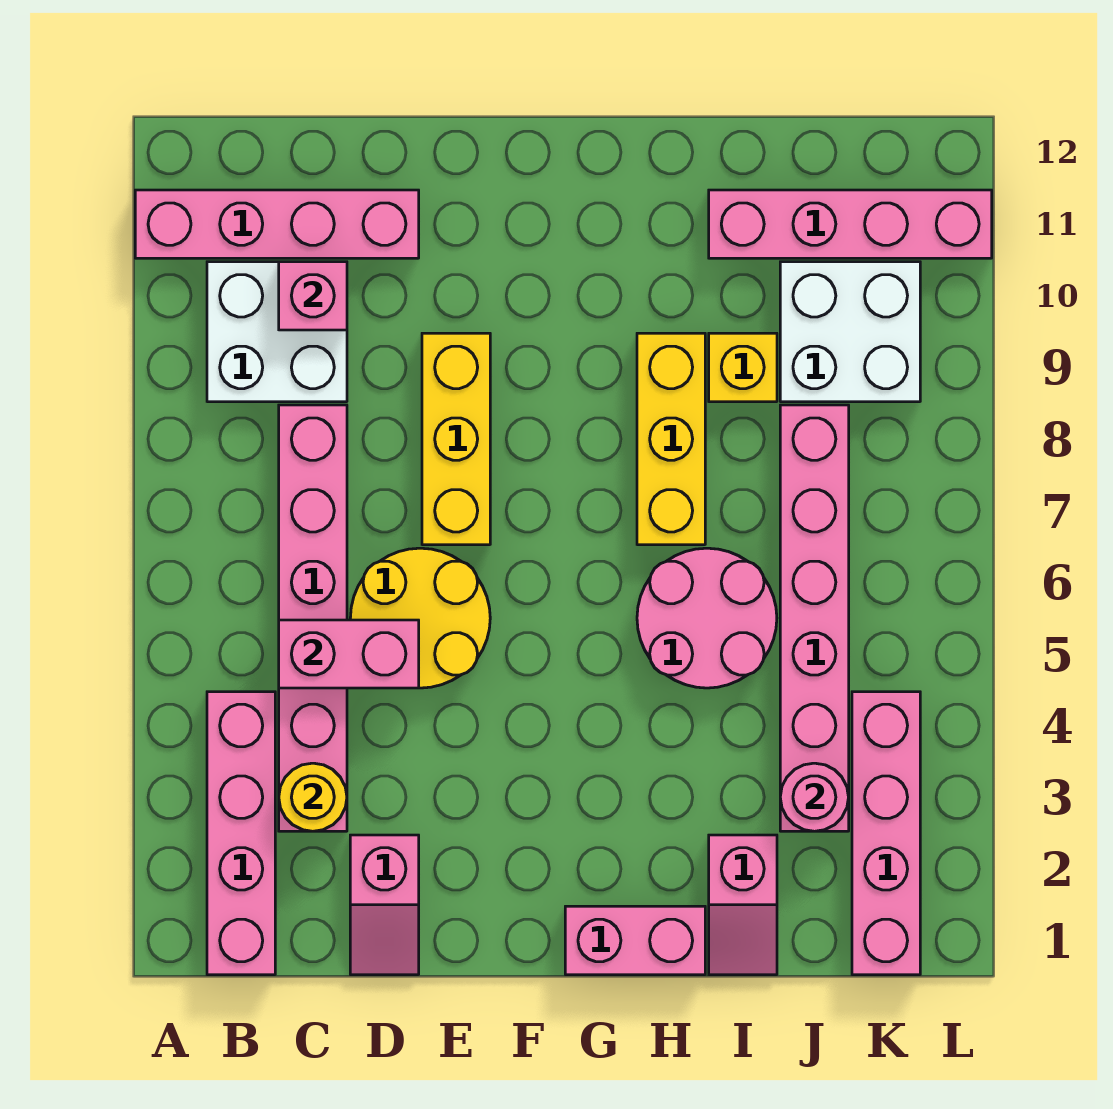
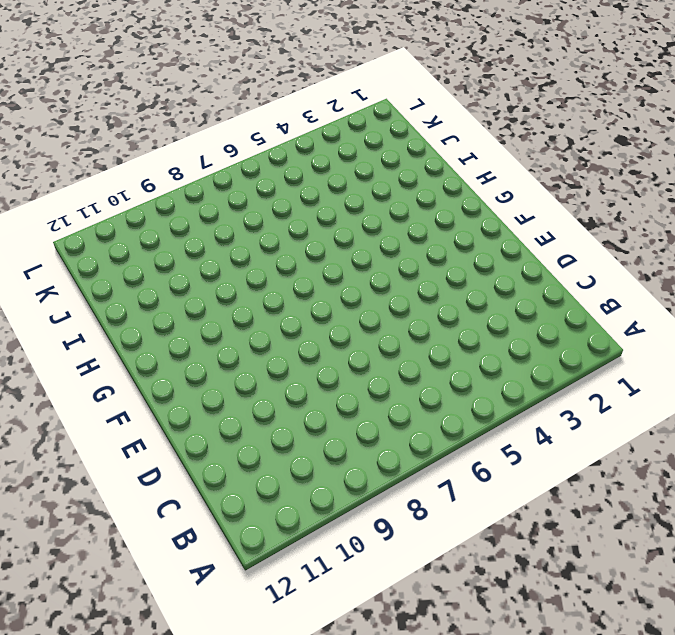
none -> pink 1x4 brick [135,190,419,258]
none -> pink 1x4 brick [207,692,275,975]
none -> white 2x2 brick [207,262,347,402]

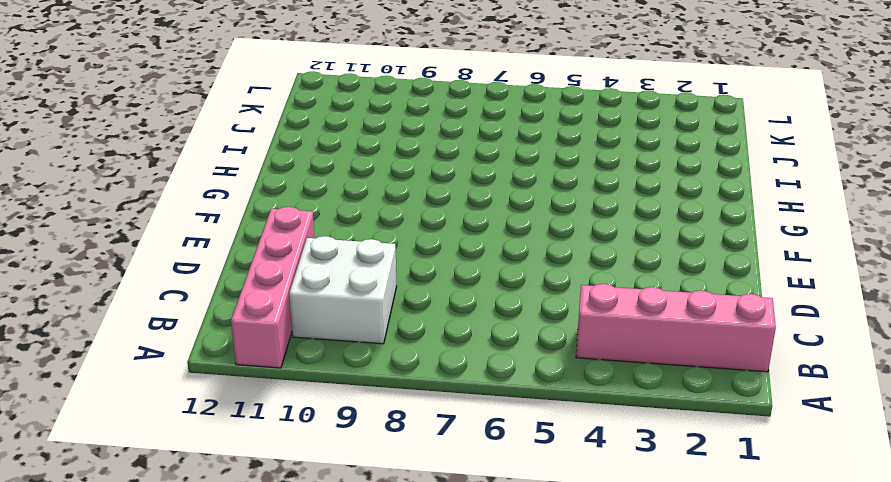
none -> pink 1x6 brick [279,405,347,831]
none -> pink 1x2 slope [350,835,419,975]
none -> yellow 2x2 round brick [350,548,490,688]

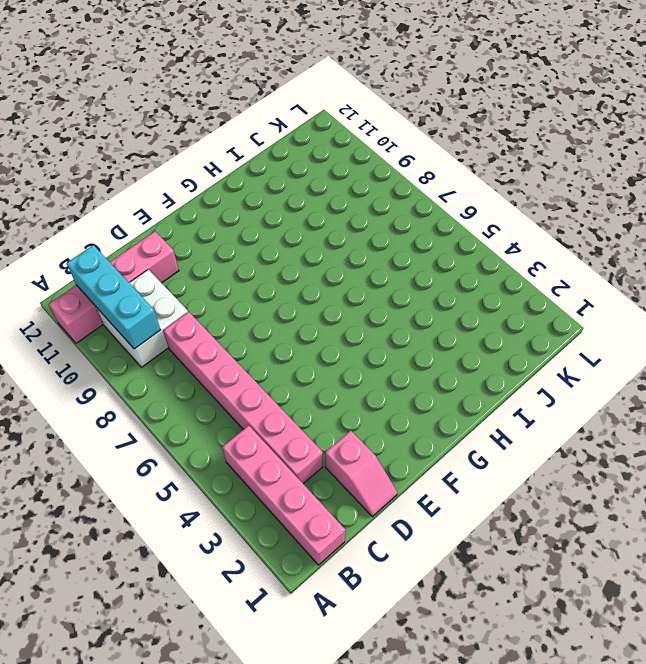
cyan 1x3 brick [67,245,160,349] -> none
none -> yellow 2x2 round brick [350,548,490,688]
none -> yellow 1x3 brick [422,333,490,545]
none -> pink 1x2 brick [565,906,705,975]

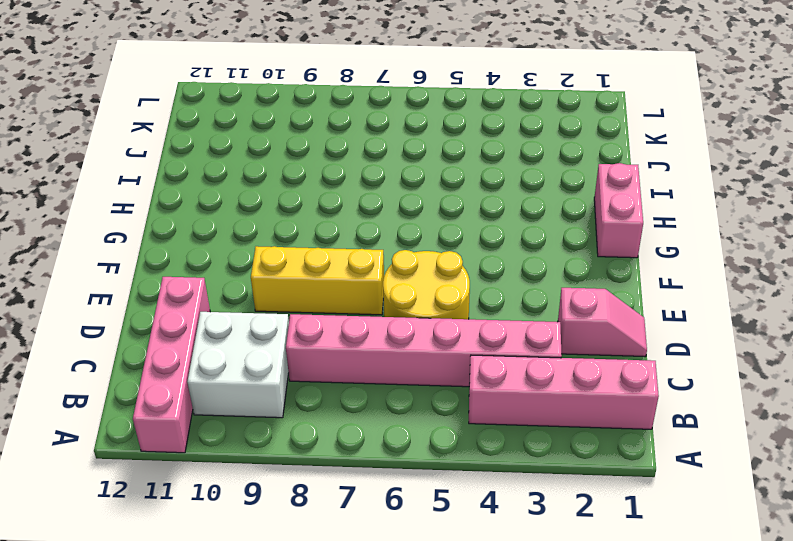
none -> pink 2x2 round brick [637,548,777,688]
none -> yellow 1x3 brick [637,333,705,545]
none -> pink 1x2 slope [709,835,777,975]

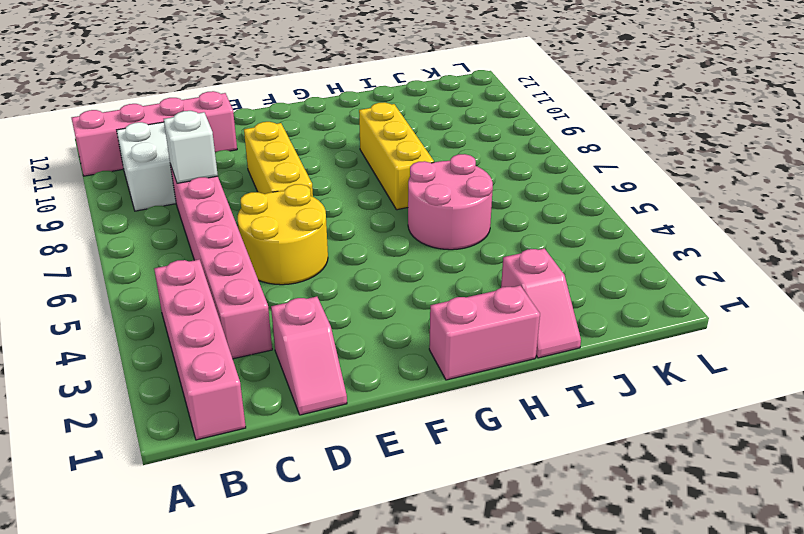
white 1x1 brick [164,111,218,183] -> none
none -> yellow 1x1 brick [709,333,777,402]
none -> pink 1x4 brick [709,190,992,258]
none -> pink 1x6 brick [780,405,849,831]

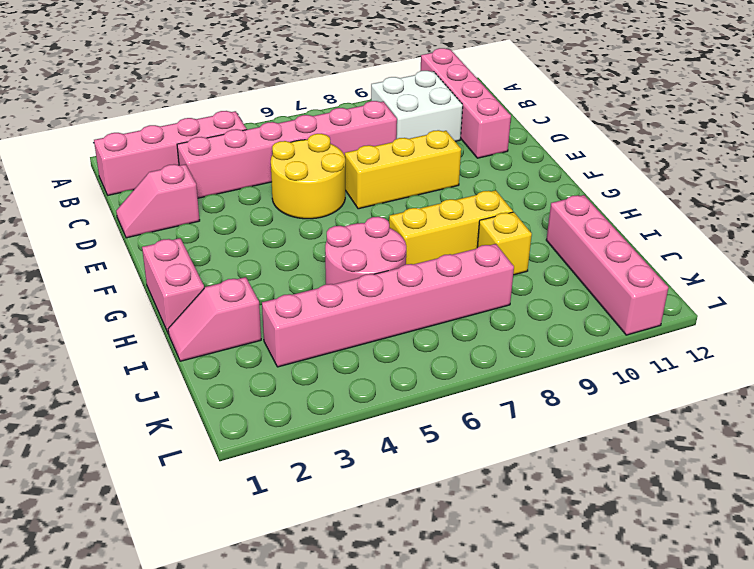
none -> white 2x2 brick [780,262,920,402]
none -> pink 1x4 brick [852,692,920,975]
none -> yellow 1x1 round brick [279,763,347,831]

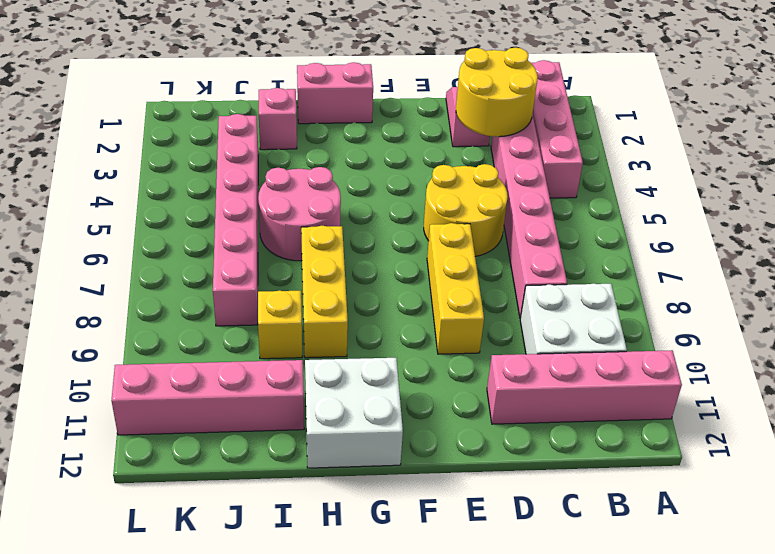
yellow 2x2 round brick [456,48,538,137] -> yellow 1x1 round brick [279,763,347,831]
white 2x2 brick [305,358,403,468] -> white 2x2 brick moved to [780,262,920,402]
none -> pink 1x4 brick [852,692,920,975]
none -> pink 1x2 brick [279,620,419,688]
none -> pink 1x1 brick [279,262,347,330]

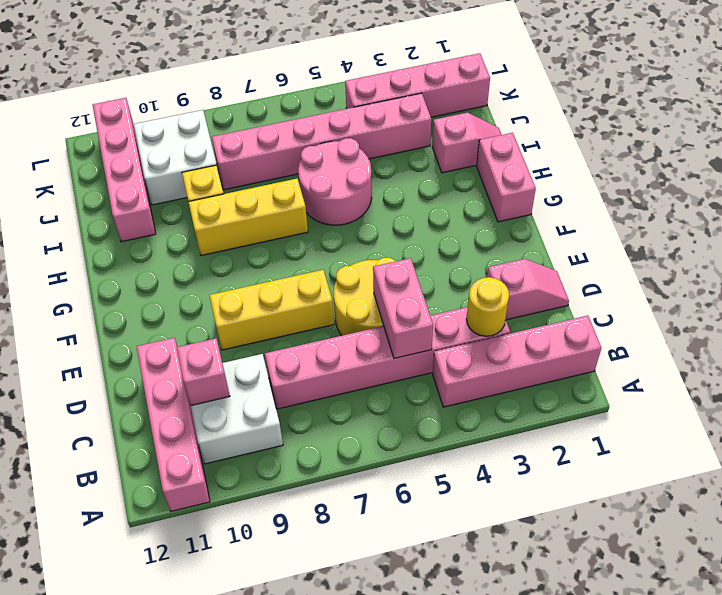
none -> pink 1x1 round brick [780,763,849,831]

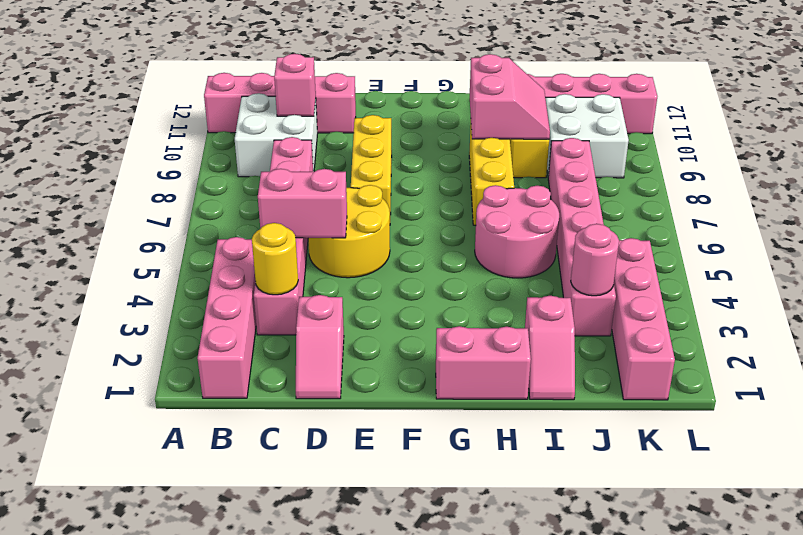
pink 2x2 slope [470,54,550,139] -> none

